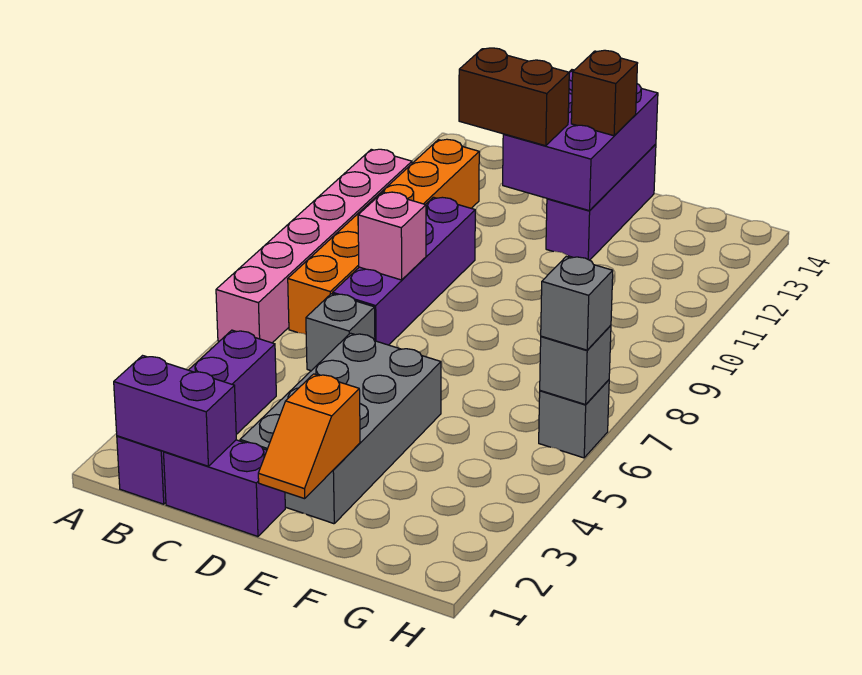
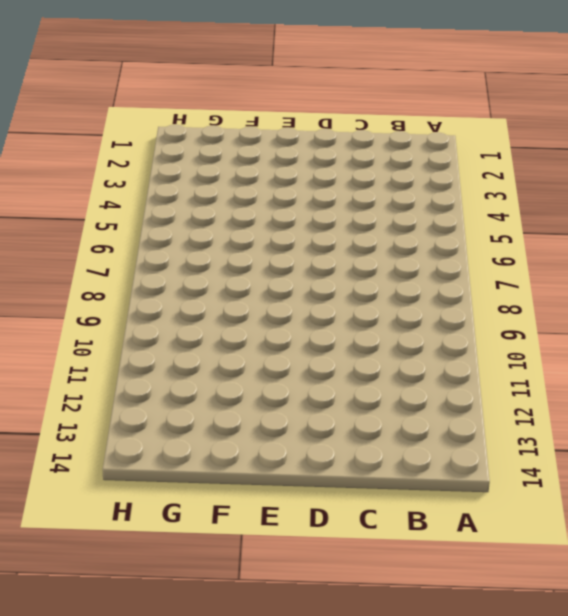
none -> pink 1x6 brick [216,149,412,343]
none -> purple 1x4 brick [117,330,276,504]
none -> orange 1x6 brick [288,139,479,334]

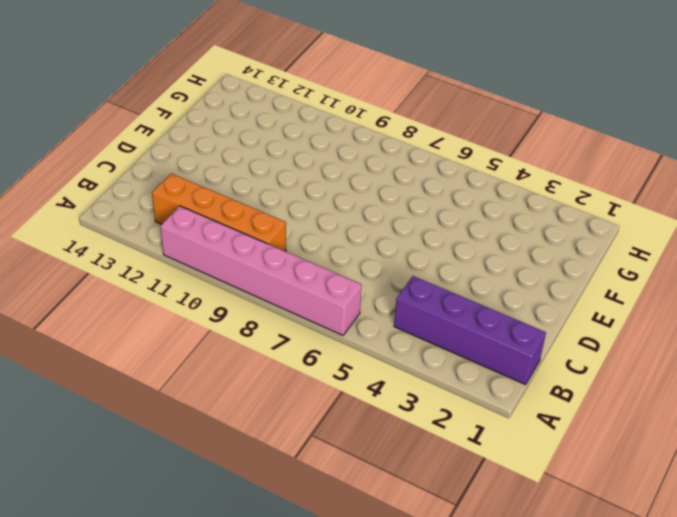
orange 1x4 brick [152,173,286,252] -> orange 1x6 brick [288,139,479,334]
none -> purple 1x2 brick [164,440,285,537]
none -> grey 1x1 brick [306,294,375,371]
none -> purple 1x4 brick [333,197,475,345]

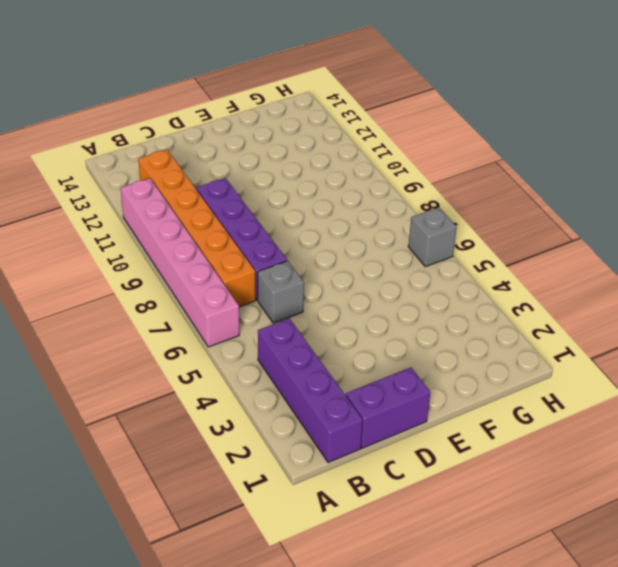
none -> grey 2x4 brick [240,333,441,524]
none -> purple 1x3 brick [546,144,656,260]
none -> purple 1x2 brick [114,356,236,466]

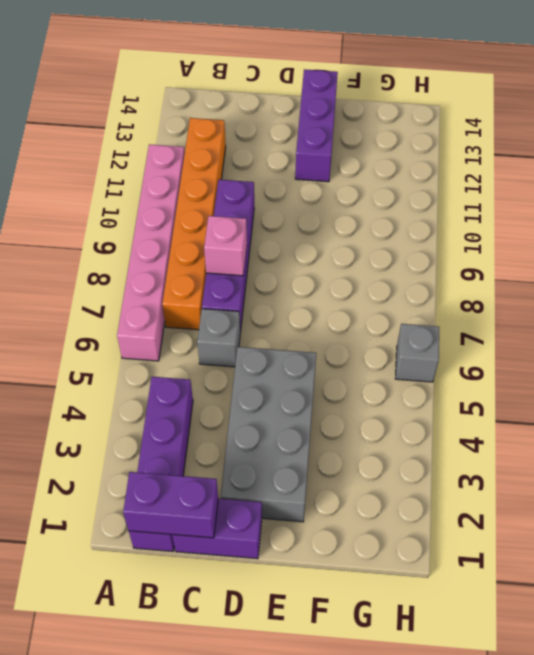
none -> purple 2x3 brick [503,70,658,211]
none -> orange 1x2 slope [258,374,360,499]
none -> grey 1x1 brick [540,325,611,405]

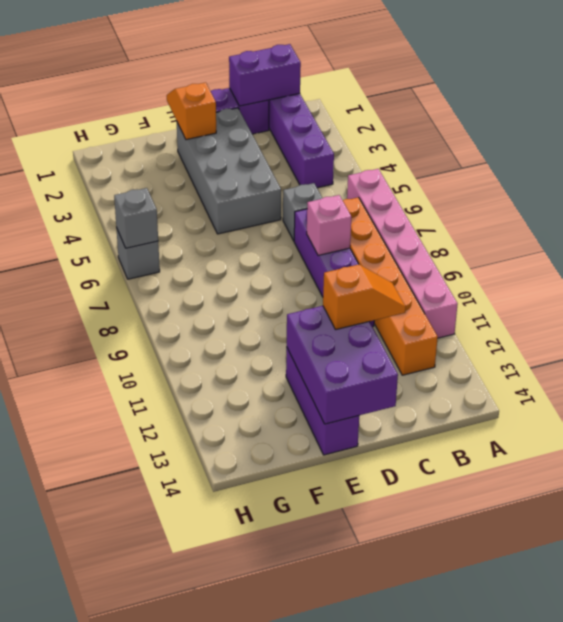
orange 1x2 slope [323,265,406,330] -> brown 1x2 brick [459,48,569,146]
none -> brown 1x1 brick [571,50,638,136]
none -> grey 1x1 brick [541,257,613,350]

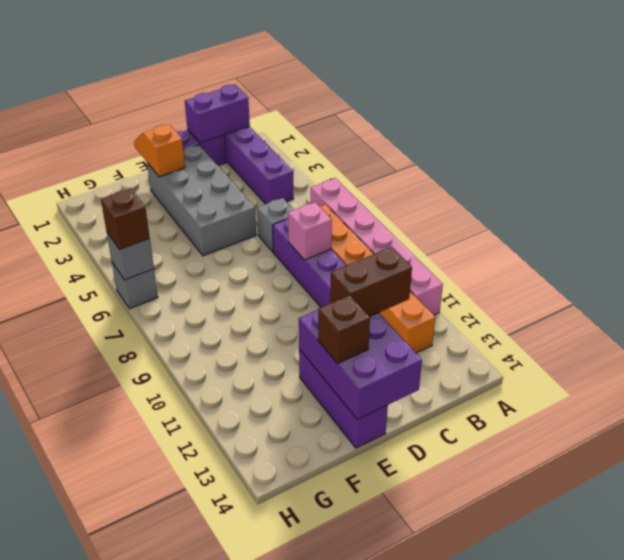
brown 1x1 brick [101,189,150,249] -> grey 1x1 brick [541,257,613,350]

